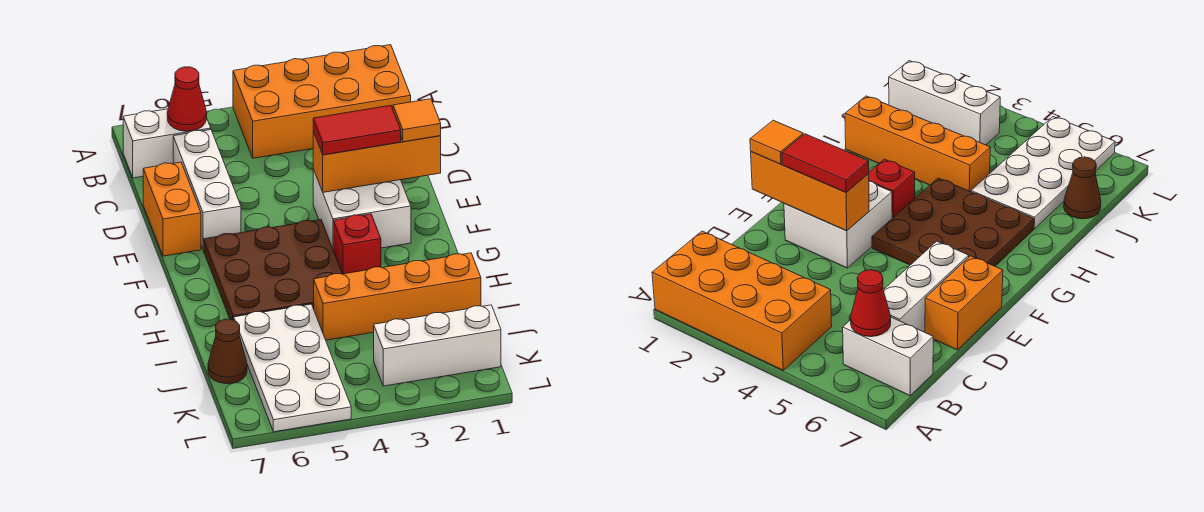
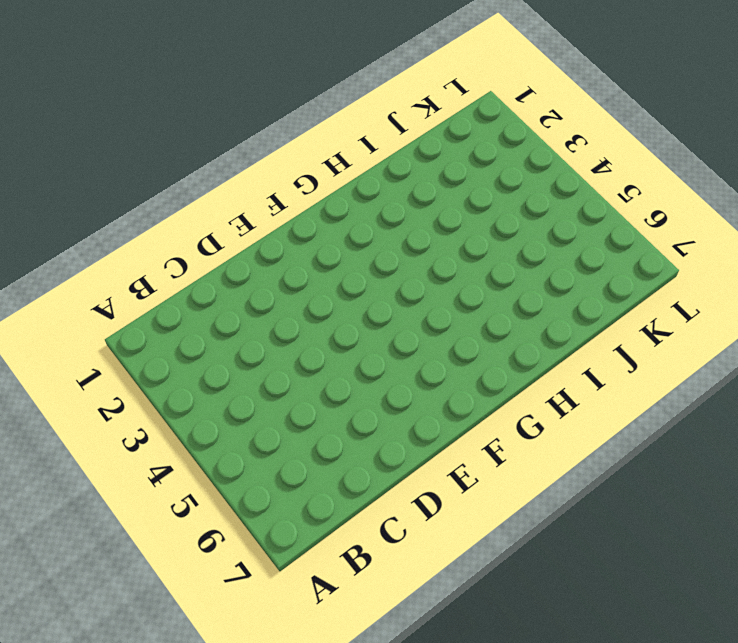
none -> orange 2x4 brick [233,45,411,158]
none -> white 1x2 brick [123,109,211,178]
none -> white 1x3 brick [173,130,241,249]

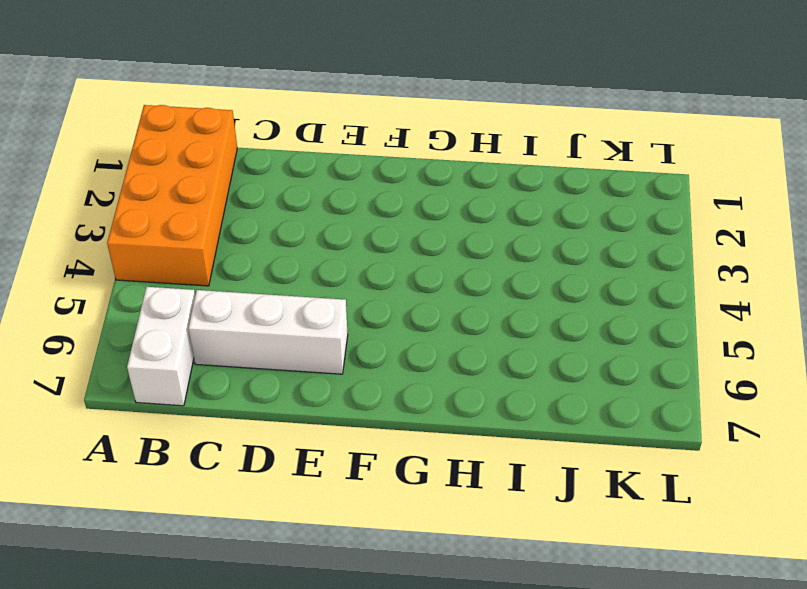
none -> orange 1x2 brick [143,162,201,256]
none -> white 2x2 brick [313,169,411,248]
none -> brown 3x3 plate [203,220,342,320]

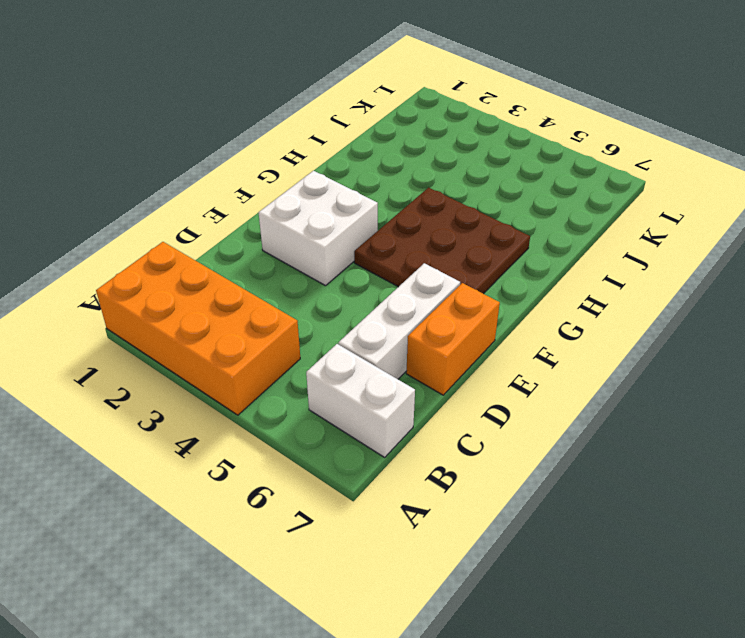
none -> red 1x1 brick [333,214,381,274]
none -> orange 1x4 brick [314,253,481,340]
none -> white 2x4 plate [234,304,351,432]

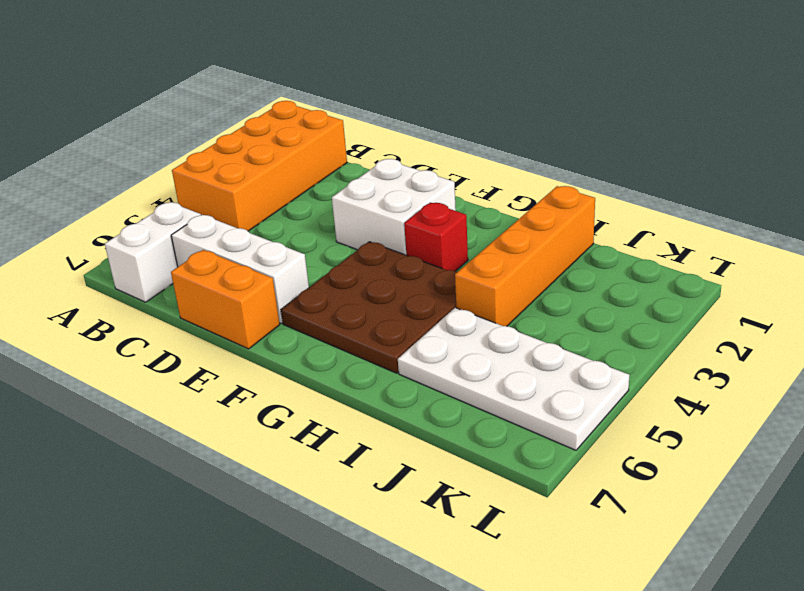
none -> brown 1x1 cone [208,319,247,384]
none -> white 1x3 brick [374,305,501,386]
none -> red 1x1 cone [167,67,207,131]

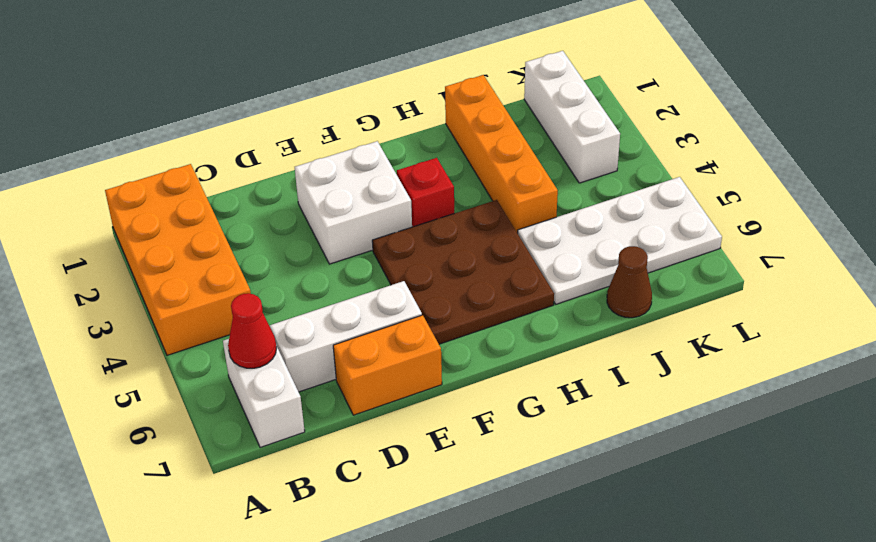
none -> orange 1x3 brick [313,132,441,192]
none -> orange 1x1 tile [393,99,441,142]
none -> red 1x2 tile [313,105,401,155]

